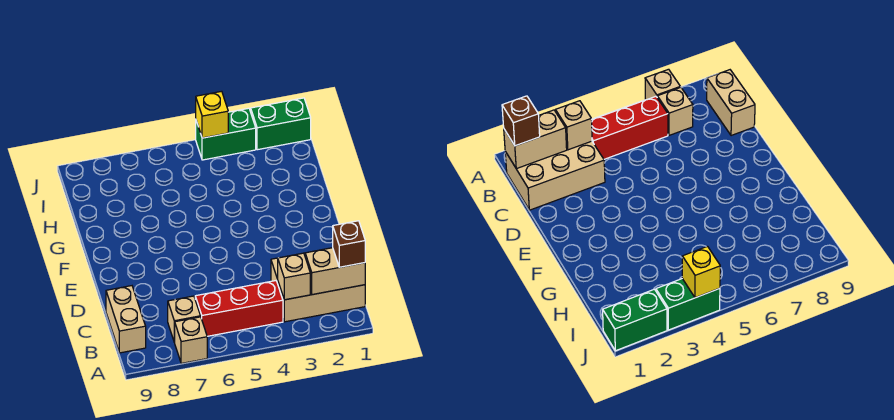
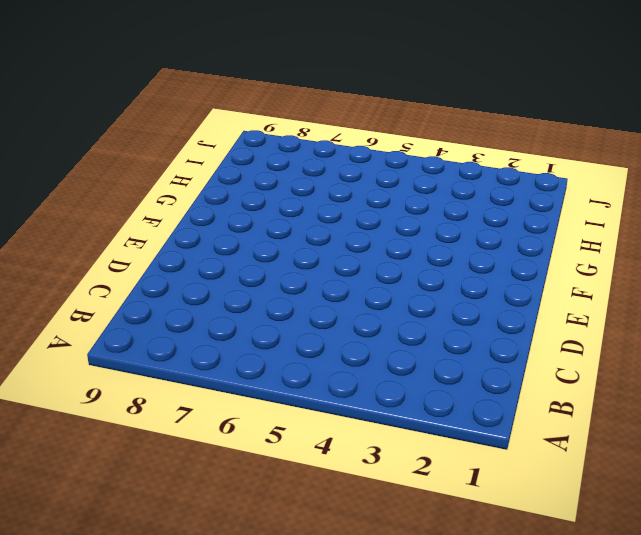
none -> tan 1x1 brick [174,317,207,363]
none -> tan 2x3 brick [271,253,365,322]

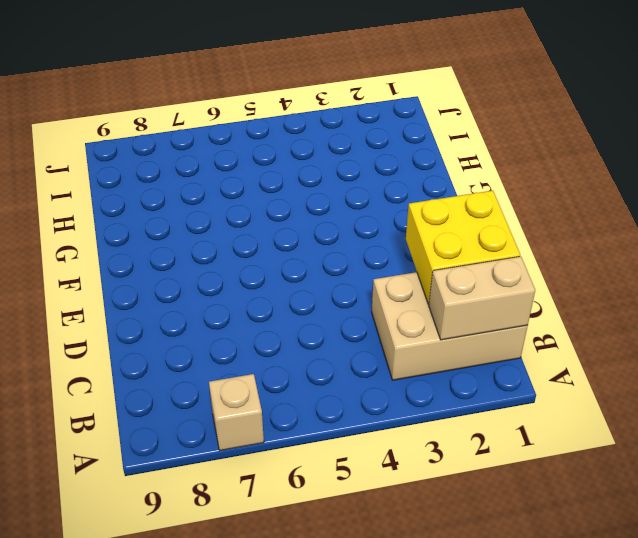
yellow 2x2 brick [406,191,520,304] -> none
none -> red 1x3 brick [195,281,283,336]
none -> tan 1x1 brick [168,296,200,342]

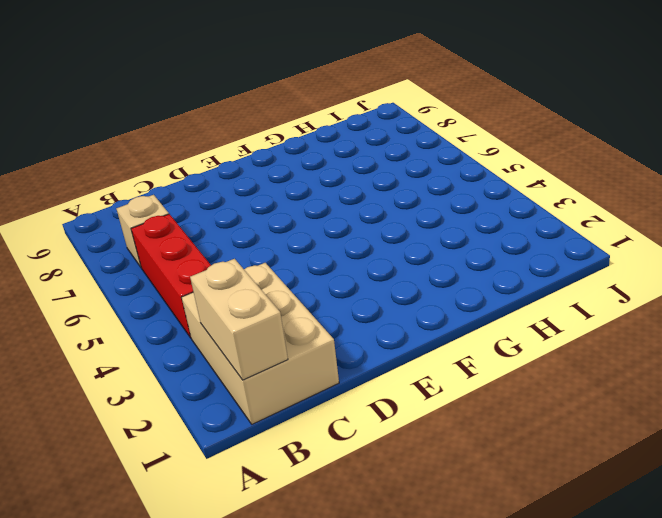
none -> tan 1x1 brick [174,317,207,363]
none -> tan 1x2 brick [106,286,146,353]

